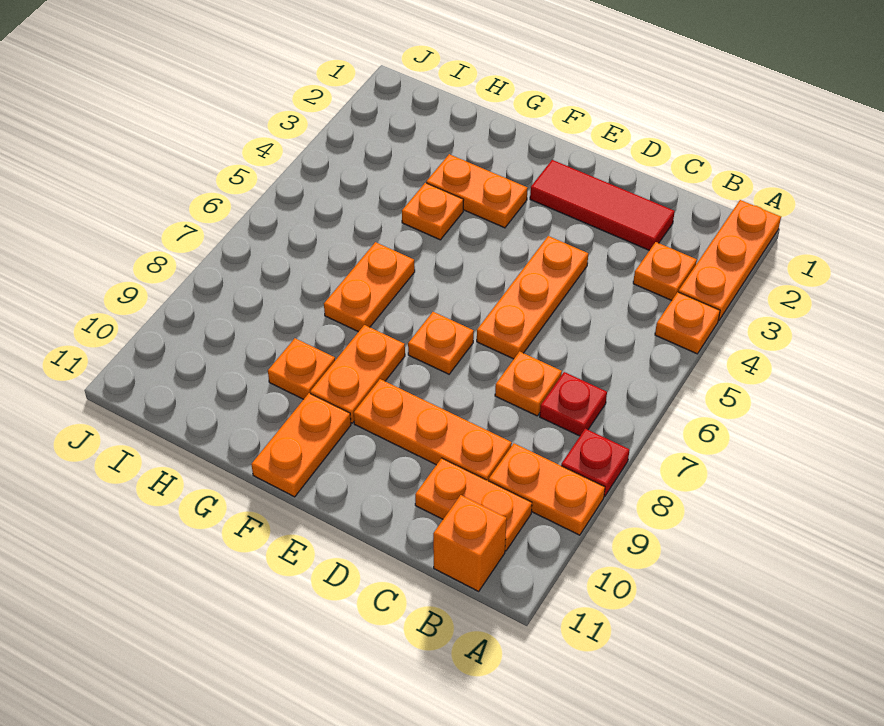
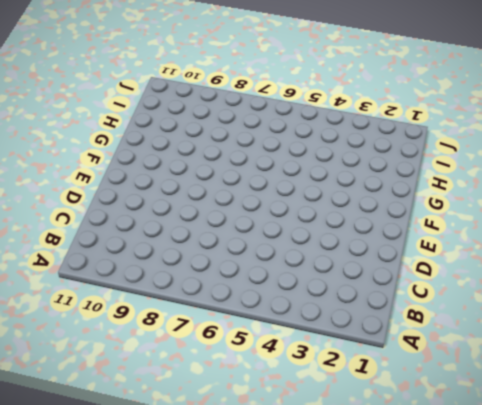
none -> orange 1x3 plate [679,200,781,321]
none -> orange 1x1 plate [655,292,720,354]
none -> red 1x1 plate [561,429,630,497]

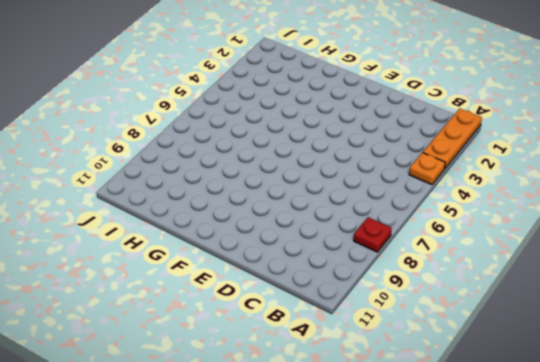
none -> orange 1x2 plate [489,443,605,535]
none -> orange 1x1 plate [633,242,697,300]
none -> red 1x1 plate [540,372,607,436]

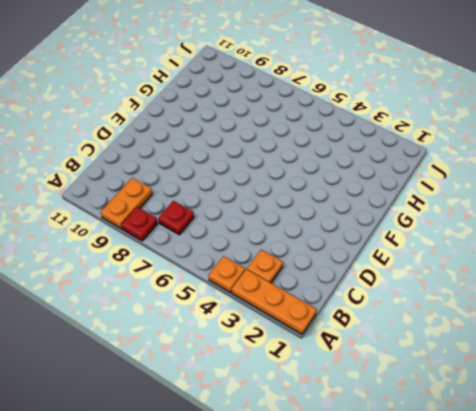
none -> orange 1x2 plate [415,458,532,551]
none -> orange 1x1 brick [433,495,507,591]
none -> red 1x3 tile [530,160,675,250]

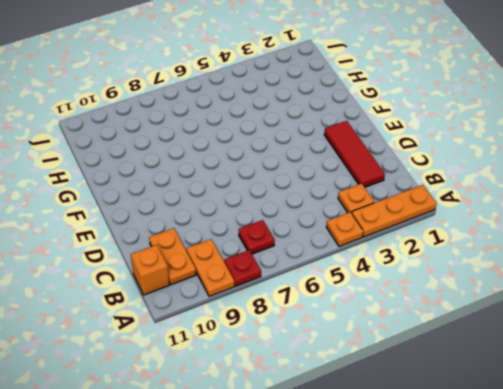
none -> orange 1x1 plate [495,352,562,416]
none -> orange 1x3 plate [354,379,512,481]
none -> orange 1x3 plate [477,236,588,359]

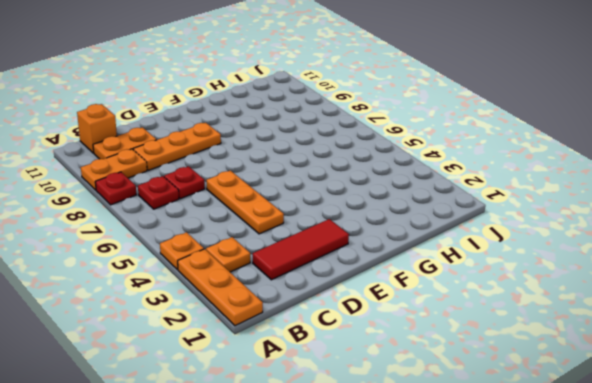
red 1x1 plate [164,166,205,199] -> orange 1x1 plate [495,352,562,416]
none -> orange 1x1 plate [408,312,474,374]
none -> orange 1x2 plate [426,154,528,228]
none -> orange 1x2 plate [310,325,405,423]

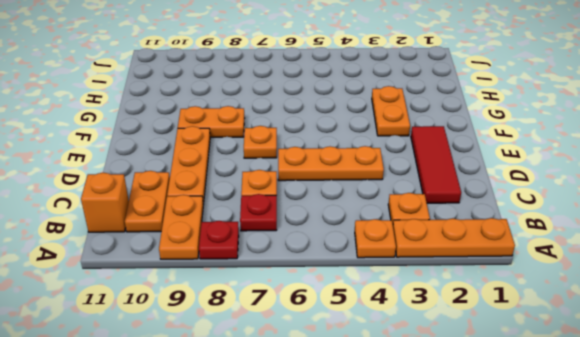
none -> orange 1x2 plate [251,393,351,497]
none -> orange 1x1 plate [402,183,463,240]
none -> orange 1x2 plate [324,242,415,332]

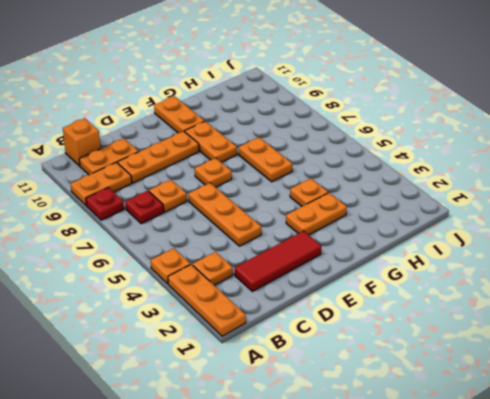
none -> orange 1x1 plate [268,338,335,399]

